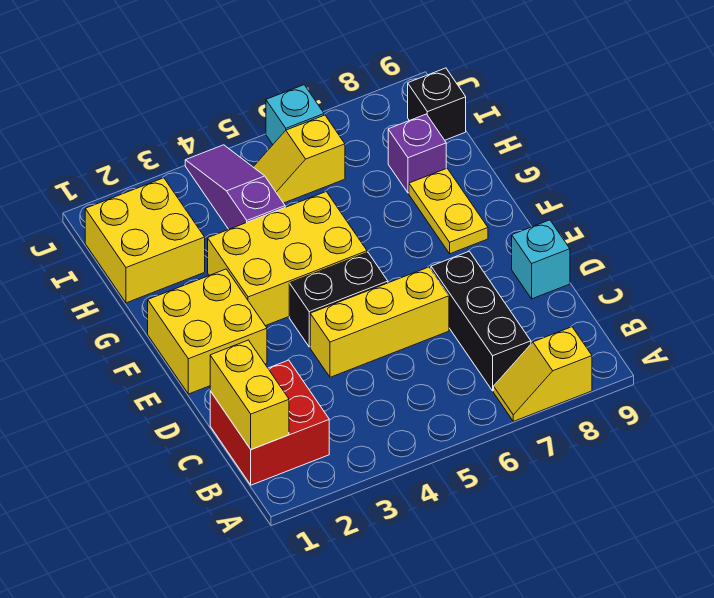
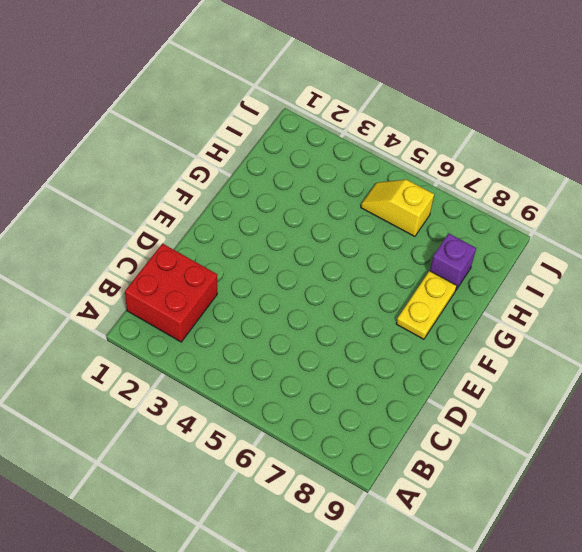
none -> yellow 1x2 slope [494,327,592,421]
none -> black 1x3 brick [431,251,531,391]
none -> yellow 1x3 brick [310,267,449,377]

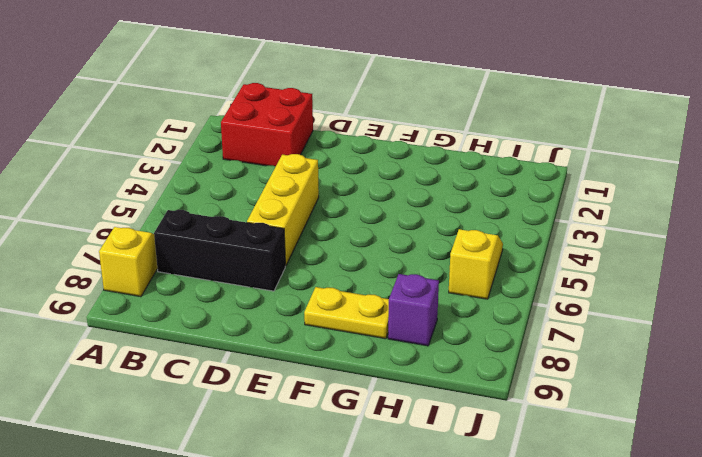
none -> cyan 1x1 brick [512,220,570,299]
none -> yellow 2x2 brick [148,269,267,394]
none -> black 1x2 brick [289,252,388,347]

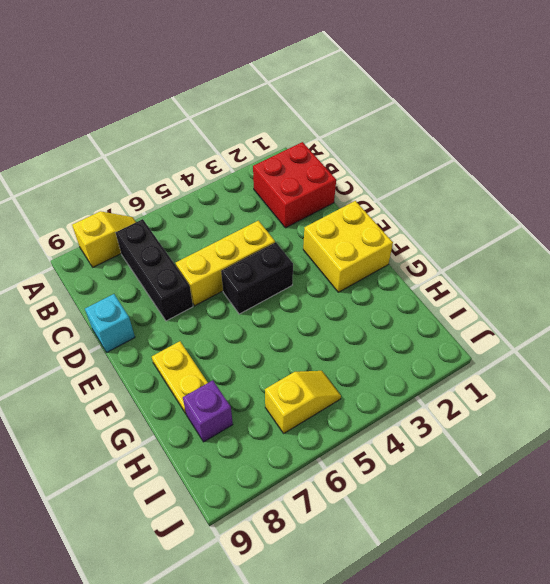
none -> yellow 2x3 brick [208,192,367,326]
none -> yellow 2x2 brick [85,178,205,303]
none -> purple 1x3 slope [185,145,285,229]

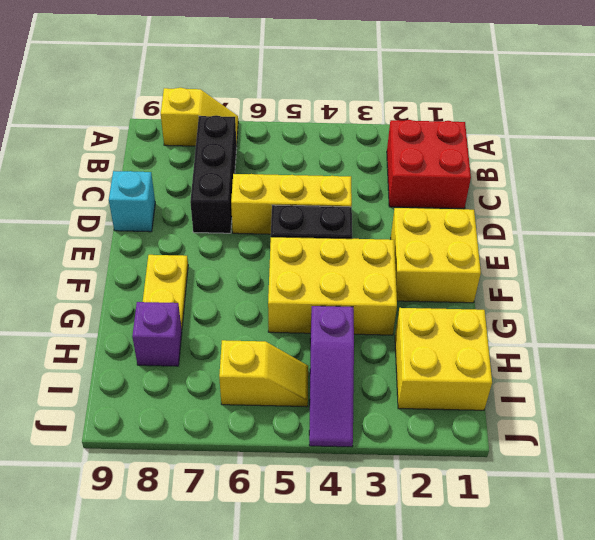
none -> black 1x1 brick [408,68,466,140]
none -> cyan 1x1 brick [266,85,324,144]
none -> yellow 1x2 brick [210,340,289,450]

